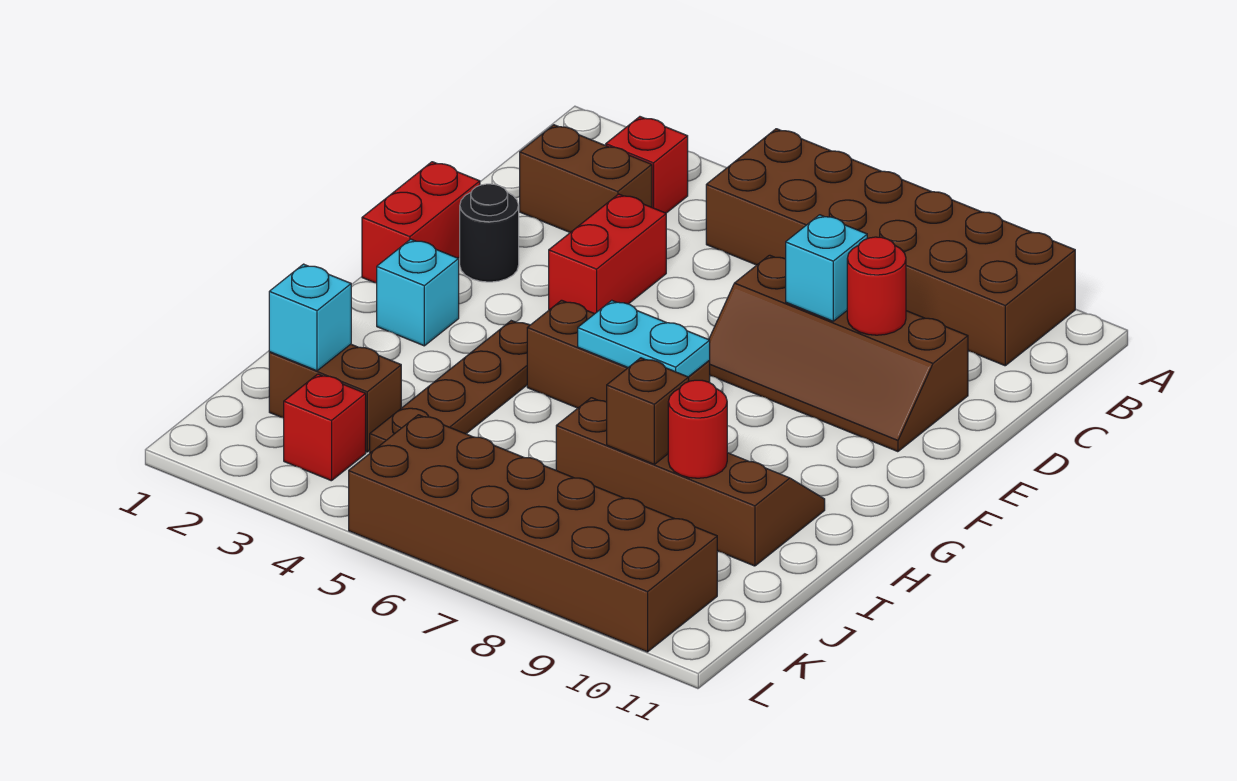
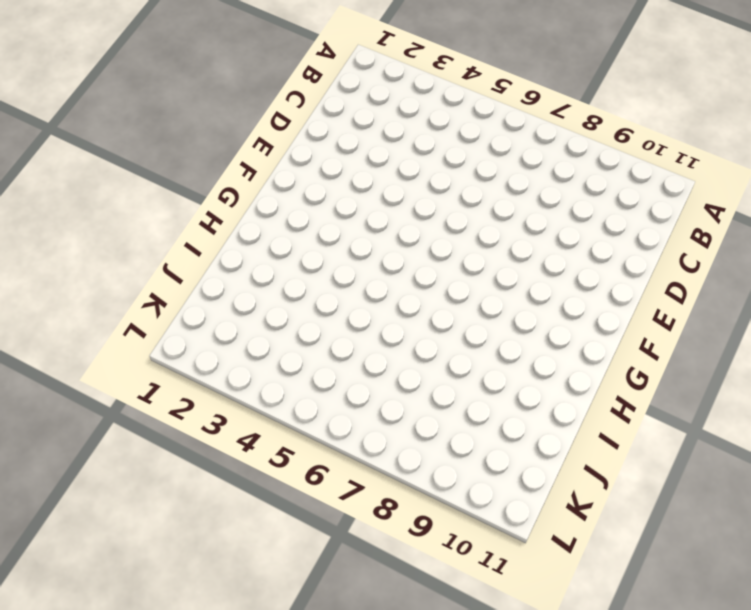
none -> brown 2x6 brick [706,129,1075,366]
none -> red 1x1 brick [606,117,688,213]
none -> brown 1x2 brick [520,125,652,232]

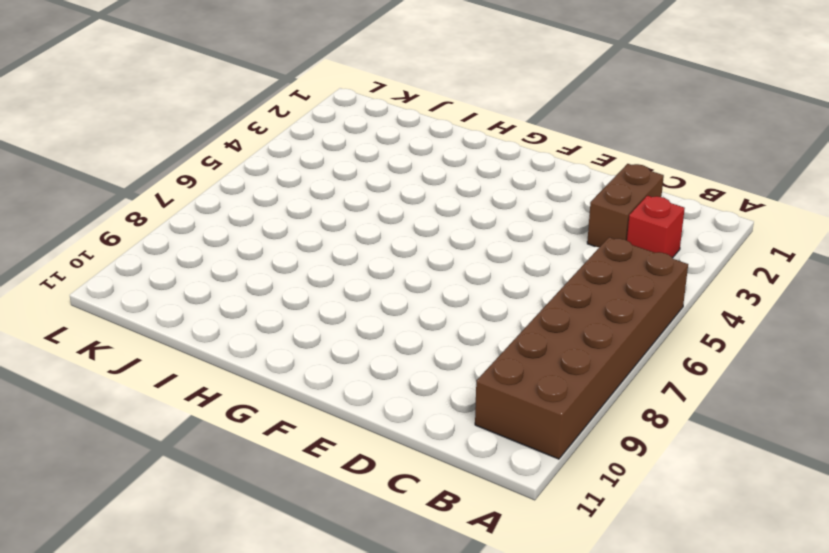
none -> red 1x2 brick [549,194,666,314]
none -> brown 2x4 slope [709,255,968,452]
none -> red 1x2 brick [362,162,480,283]

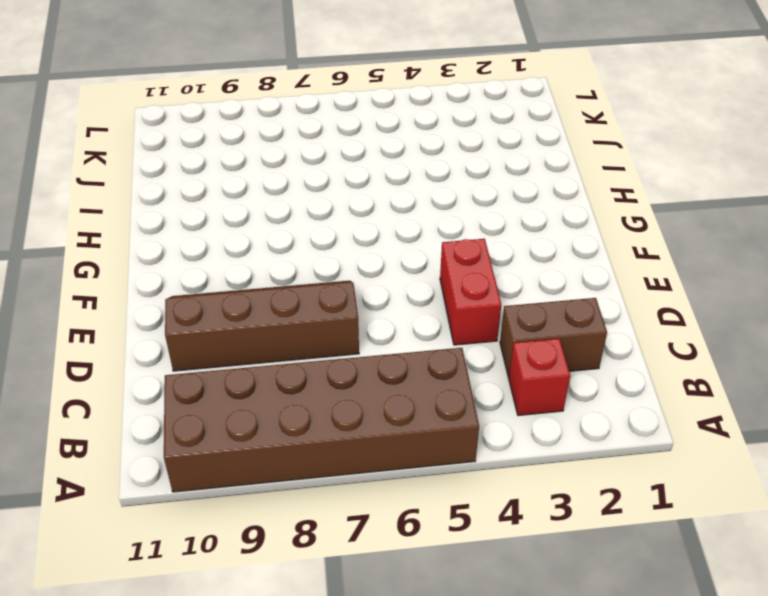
none -> red 1x2 brick [362,162,480,283]
none -> black 1x1 round brick [460,184,519,282]
none -> cyan 1x1 brick [377,239,459,346]

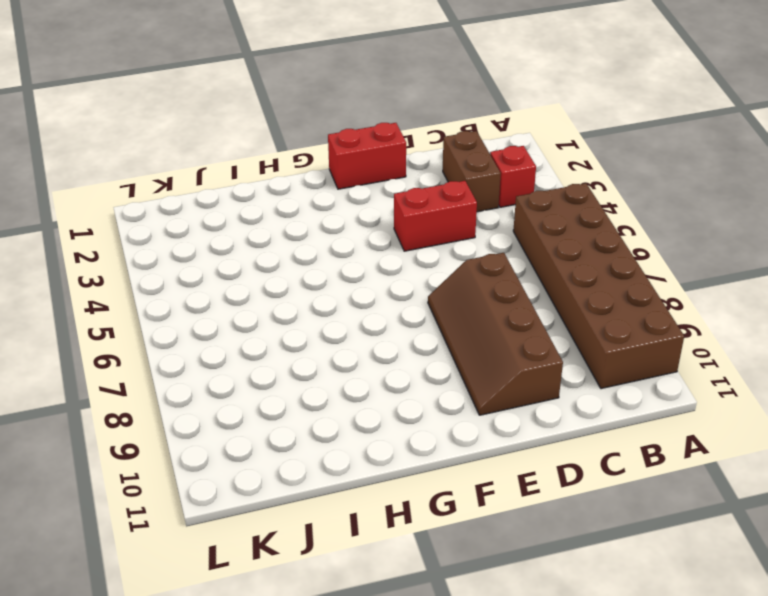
none -> black 1x1 round brick [460,184,519,282]
none -> cyan 1x1 brick [377,239,459,346]
none -> brown 1x4 plate [370,321,530,453]

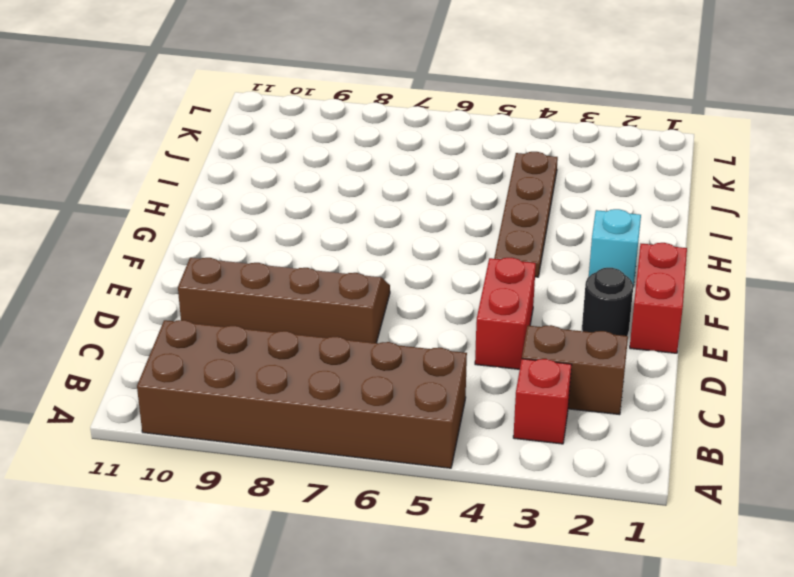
none -> brown 1x3 brick [527,300,710,408]
none -> brown 2x4 slope [556,398,825,566]
none -> brown 1x2 brick [269,344,401,452]

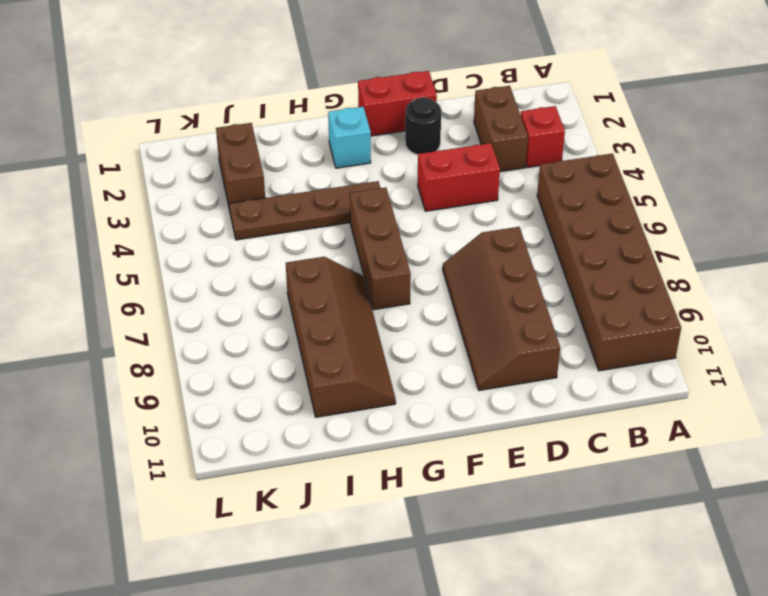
none -> red 1x1 brick [284,374,366,481]
none -> brown 2x6 brick [349,415,717,652]
none -> cyan 1x1 brick [786,215,867,321]

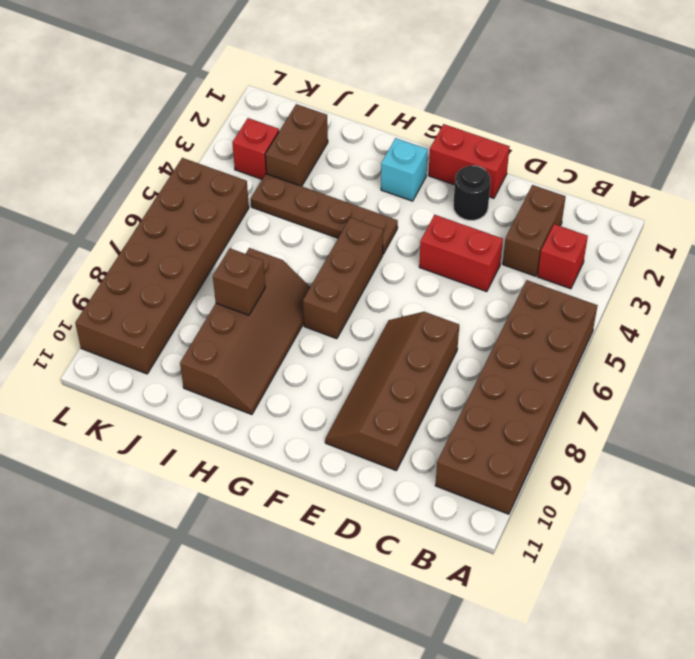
none -> cyan 1x1 brick [786,215,867,321]
none -> red 1x1 round brick [847,237,906,335]
none -> cyan 1x2 plate [578,300,710,377]

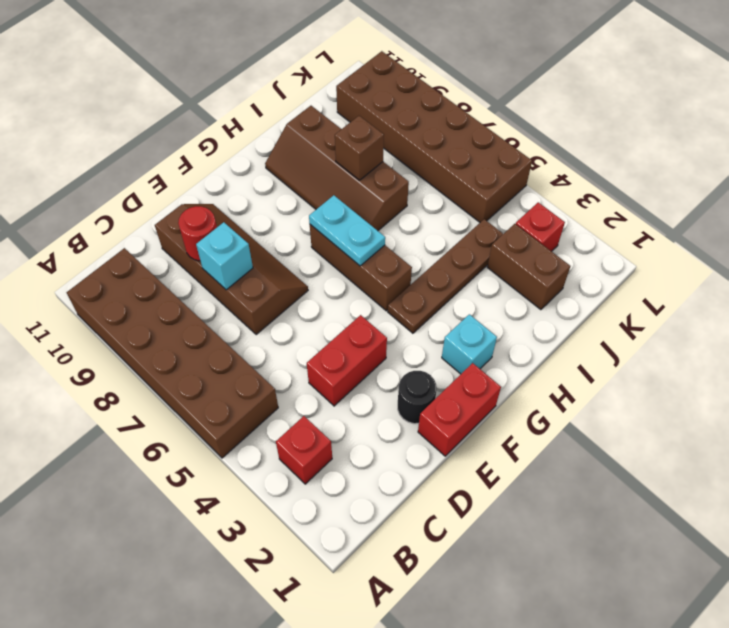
none -> brown 1x2 brick [520,125,652,232]
none -> red 1x1 round brick [668,380,727,478]
none -> cyan 1x1 brick [269,264,351,371]

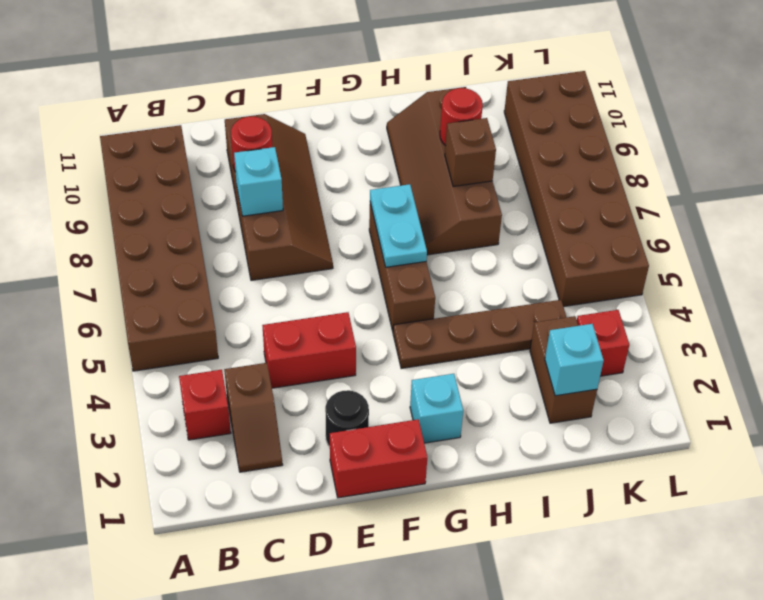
brown 1x2 slope [224,363,283,472] -> brown 1x2 brick [520,125,652,232]

